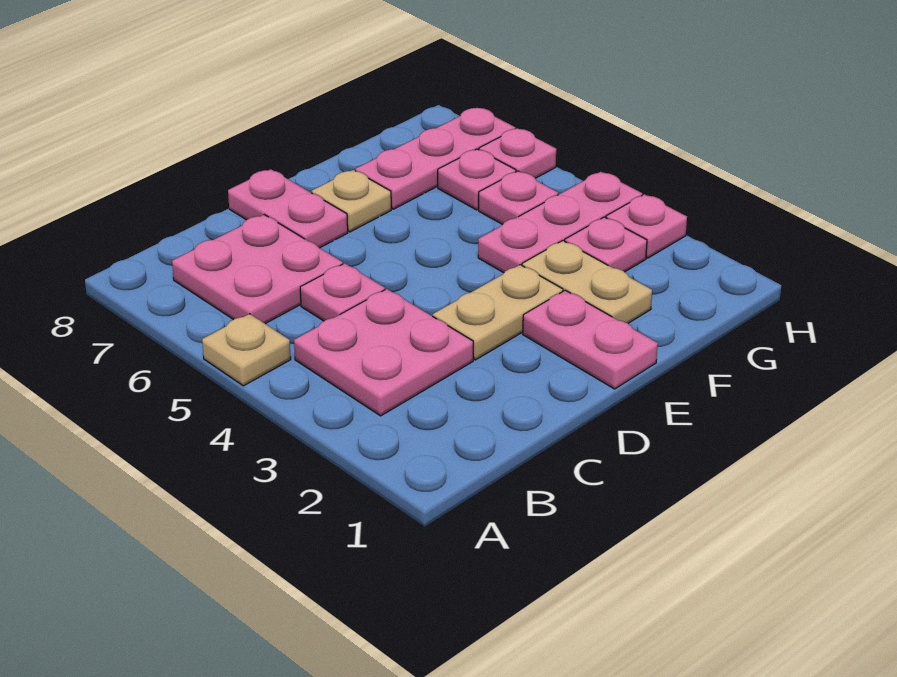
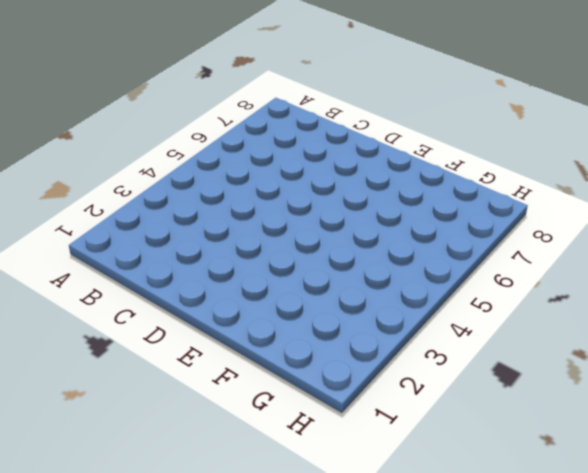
none -> tan 1x1 plate [202,314,291,386]
none -> pink 2x2 plate [294,289,473,416]
none -> pink 2x2 plate [172,215,343,324]

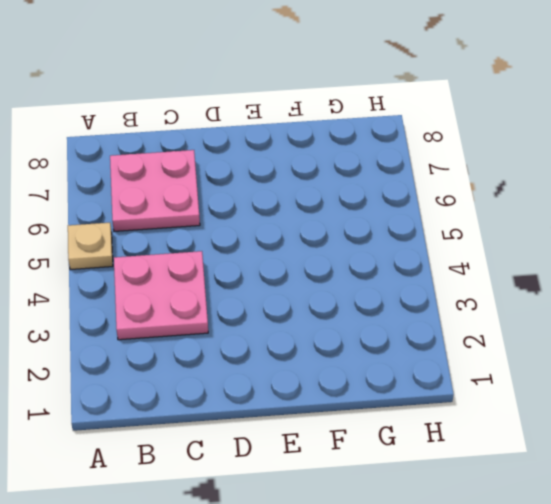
none -> pink 1x1 plate [300,263,385,321]
none -> tan 1x2 plate [433,265,563,360]
none -> pink 1x2 plate [228,169,348,248]

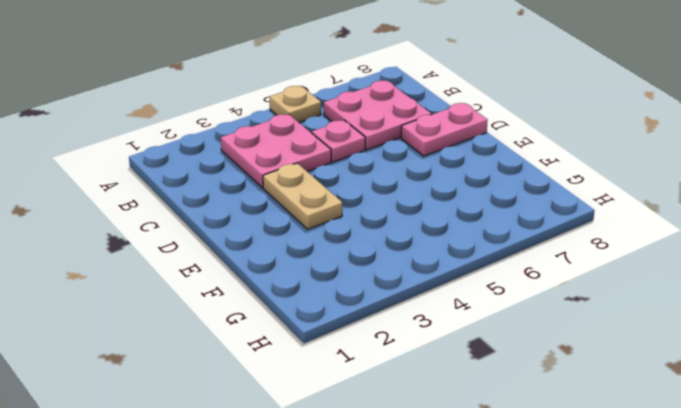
none -> pink 1x2 plate [523,290,658,389]
none -> tan 1x1 plate [311,170,391,232]
none -> tan 1x2 plate [522,241,652,323]

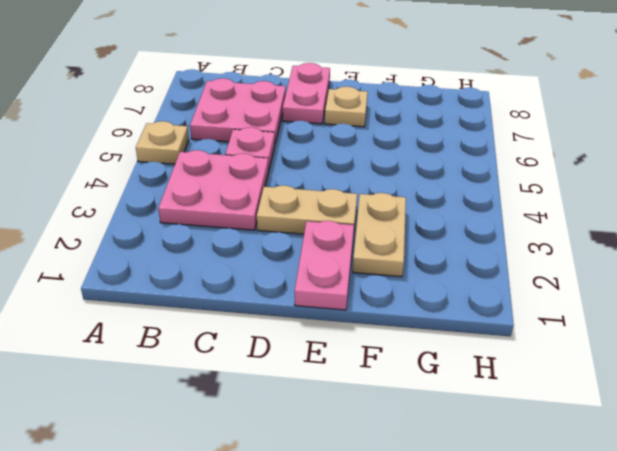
none -> pink 1x3 plate [478,172,642,273]
none -> pink 1x3 plate [355,108,515,209]
none -> pink 1x1 plate [565,217,647,272]

